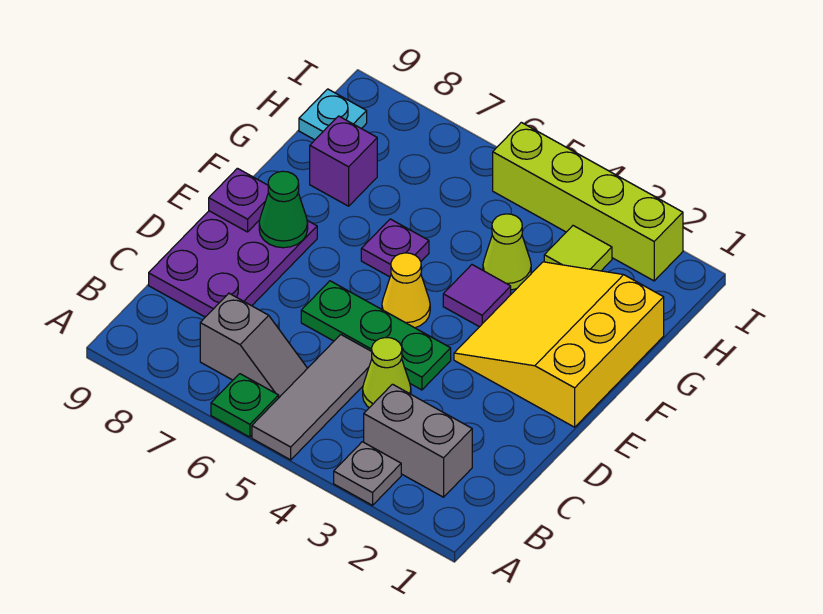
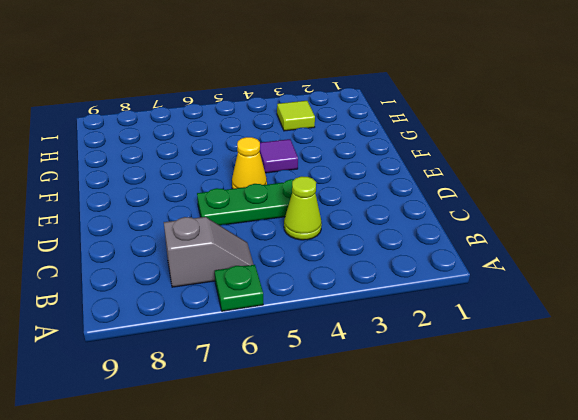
none -> grey 1x1 plate [334,442,401,505]
none -> grey 1x3 tile [252,335,372,460]
none -> grey 1x2 brick [364,384,472,497]

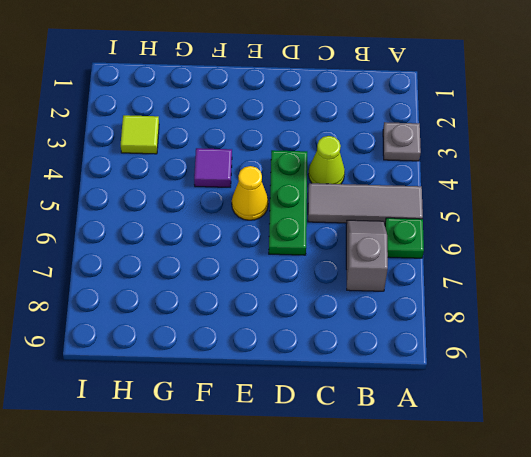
none -> grey 1x2 brick [364,384,472,497]
none -> purple 2x3 plate [149,211,317,317]
none -> yellow 3x3 slope [454,262,664,427]

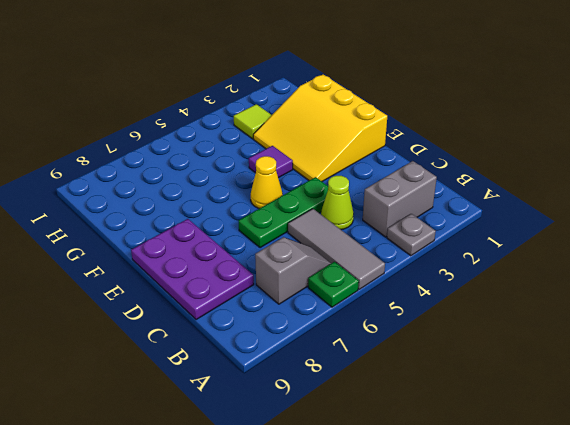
none -> purple 1x1 plate [361,219,429,277]
none -> lime 1x1 cone [483,214,531,290]
none -> purple 1x1 brick [310,116,377,206]

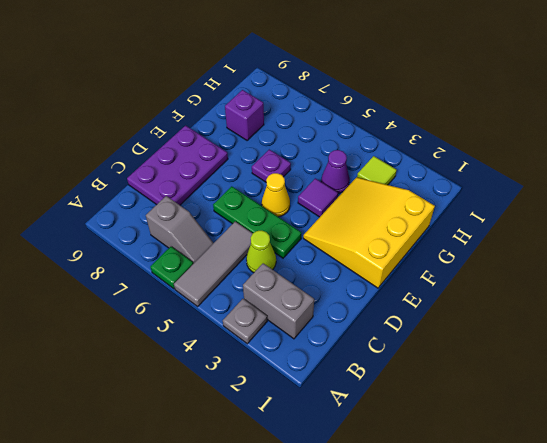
purple 1x1 cone [321,150,350,193] -> lime 1x1 cone [483,214,531,290]
none -> cyan 1x1 plate [299,89,367,140]
none -> lime 1x4 brick [493,122,683,281]
none -> green 1x1 cone [259,171,308,248]

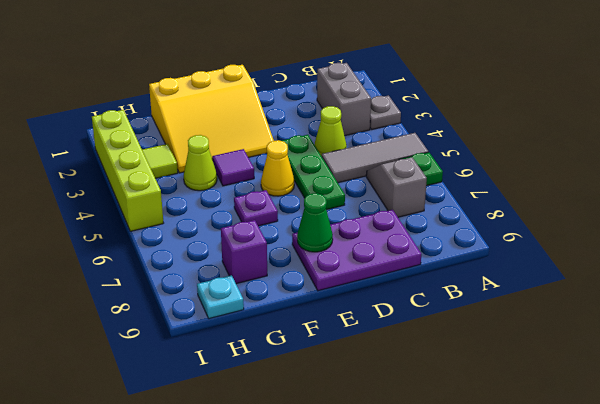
none -> purple 1x1 plate [209,168,269,232]

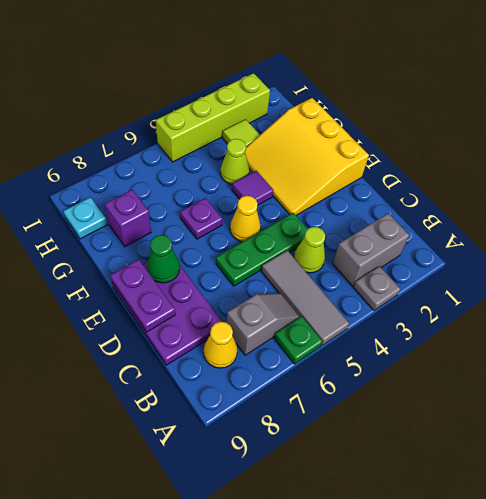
yellow 1x1 cone [204,322,237,368] -> none
purple 1x2 plate [110,259,175,332] -> purple 1x1 plate [209,168,269,232]

